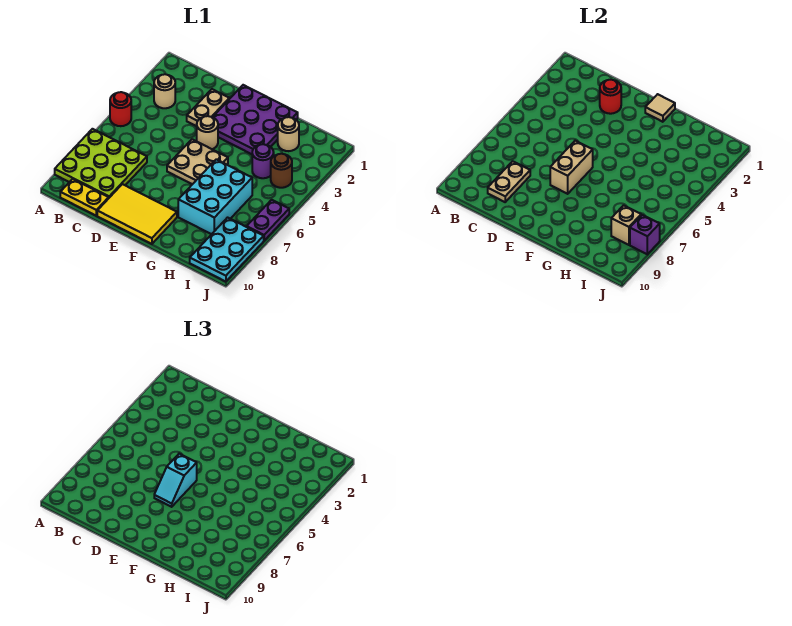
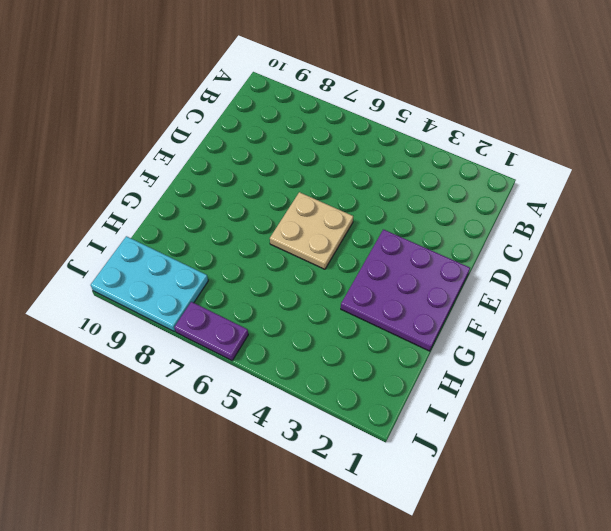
none -> red 1x1 round brick [110,92,131,126]
none -> lime 3x3 plate [55,129,147,198]
none -> tan 1x1 round brick [154,74,175,108]

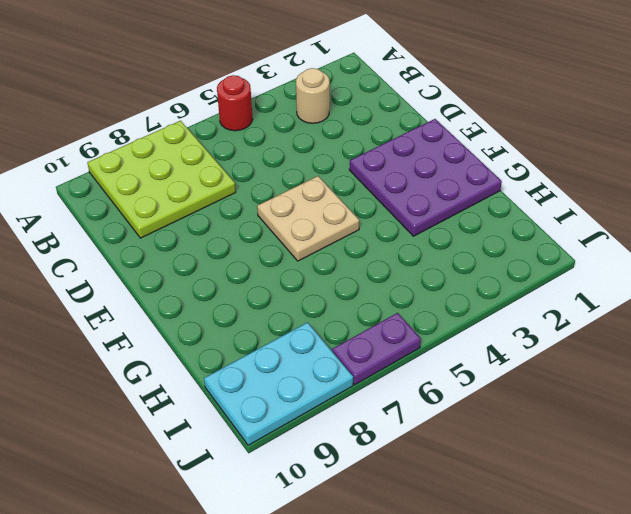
none -> yellow 1x2 plate [60,179,109,216]
none -> tan 1x2 plate [187,89,229,126]
none -> yellow 2x3 tile [97,184,177,244]

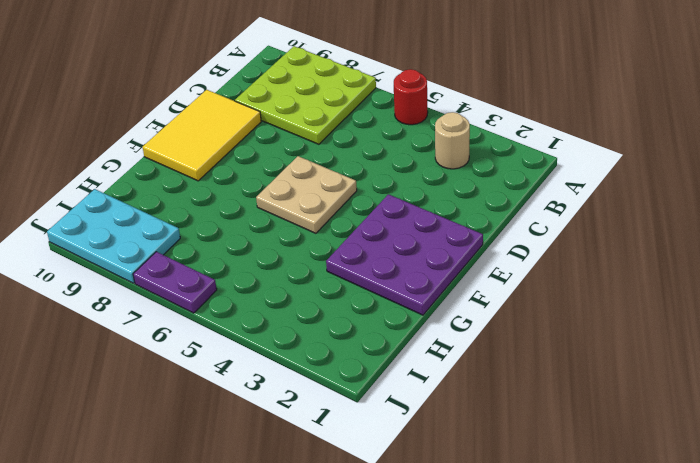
none -> yellow 1x2 plate [60,179,109,216]
none -> tan 1x2 plate [187,89,229,126]
none -> tan 1x1 round brick [197,116,218,149]

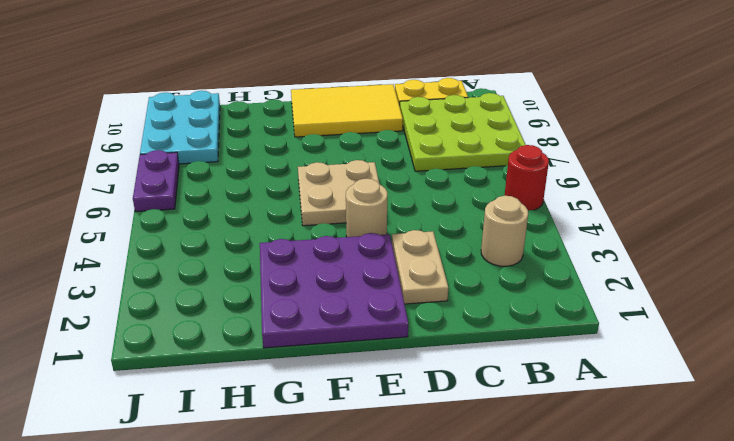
none -> cyan 2x3 brick [178,159,252,234]
none -> tan 1x1 round brick [278,117,299,151]
none -> purple 1x1 round brick [252,144,274,178]

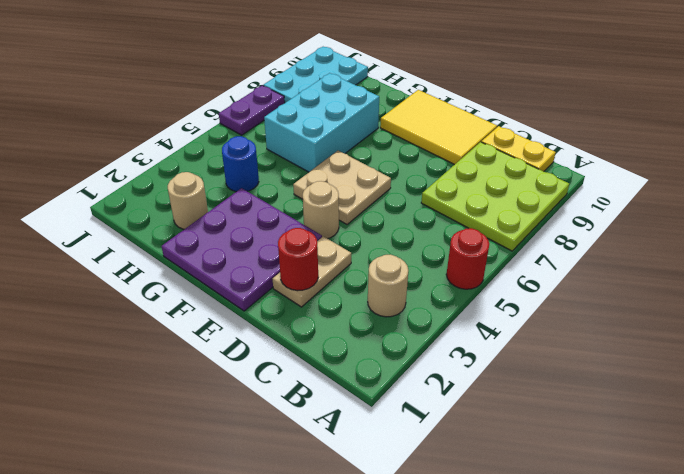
blue 1x1 round brick [222,136,259,192] -> purple 1x1 round brick [252,144,274,178]
none -> brown 1x1 round brick [271,154,292,188]
none -> tan 1x2 plate [488,161,530,202]
none -> tan 1x2 brick [550,141,593,194]

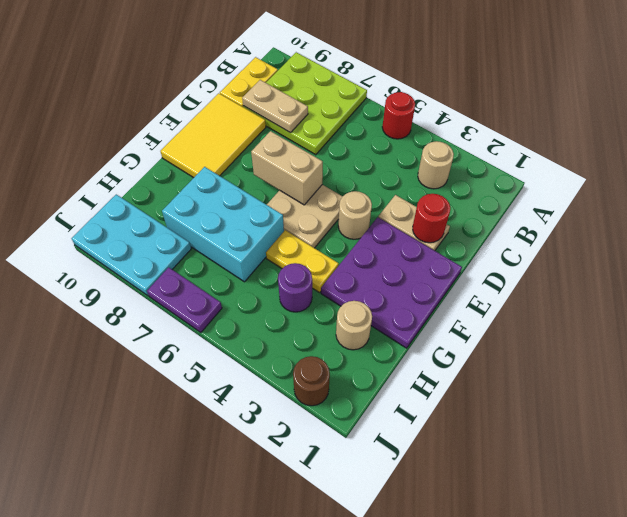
yellow 1x2 plate [266,230,339,292] -> none
brown 1x1 round brick [293,356,330,406] -> brown 1x1 round brick moved to [271,154,292,188]
none -> tan 1x1 tile [645,94,675,122]
none -> tan 1x1 brick [611,205,641,245]
none -> purple 1x1 brick [630,215,660,254]

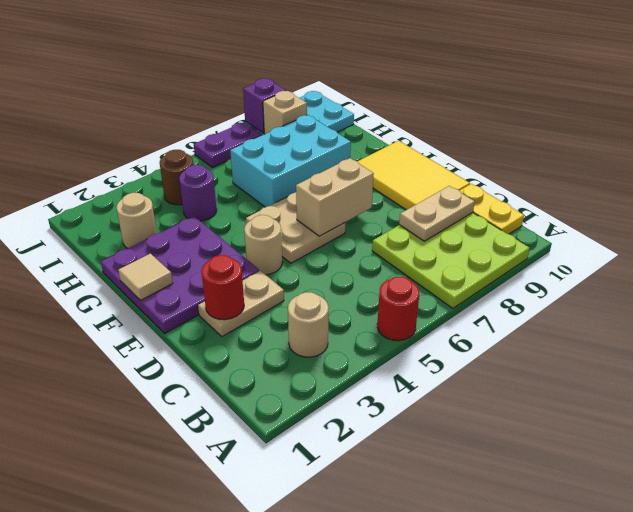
none -> cyan 1x2 slope [154,454,197,507]

